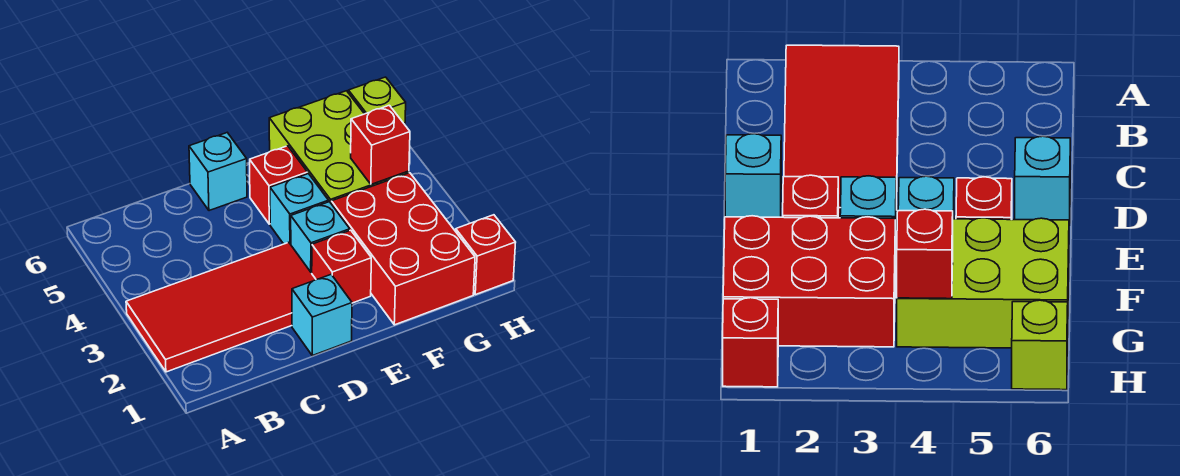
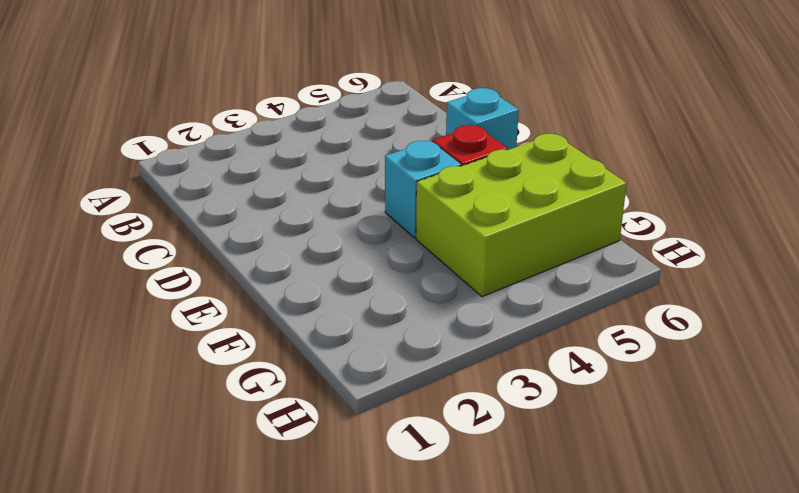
none -> red 2x4 tile [126,242,316,372]
none -> cyan 1x1 brick [292,275,352,356]
none -> red 1x1 brick [312,230,371,303]

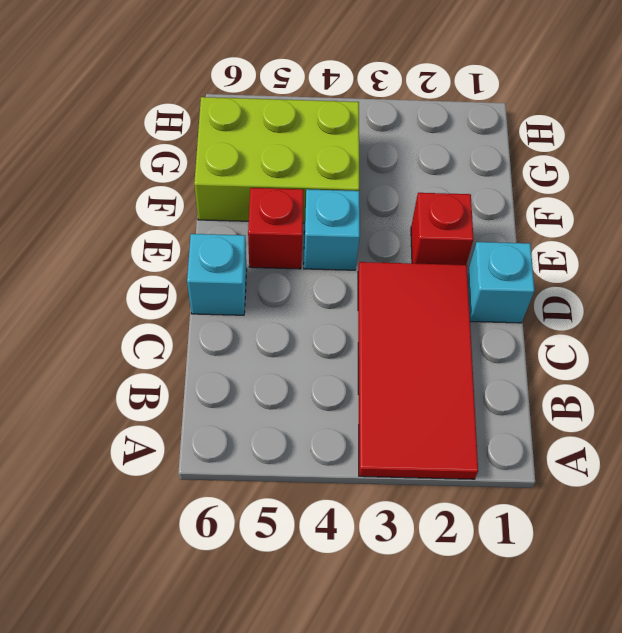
none -> cyan 1x1 brick [291,202,350,273]
none -> red 2x3 brick [331,173,475,325]
none -> red 1x1 brick [456,215,516,295]

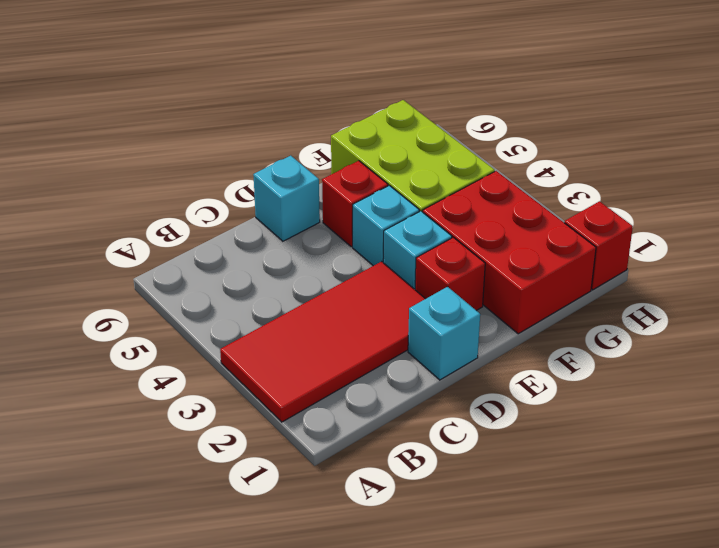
none -> lime 1x1 brick [348,77,406,124]
none -> red 1x1 brick [351,105,410,185]

